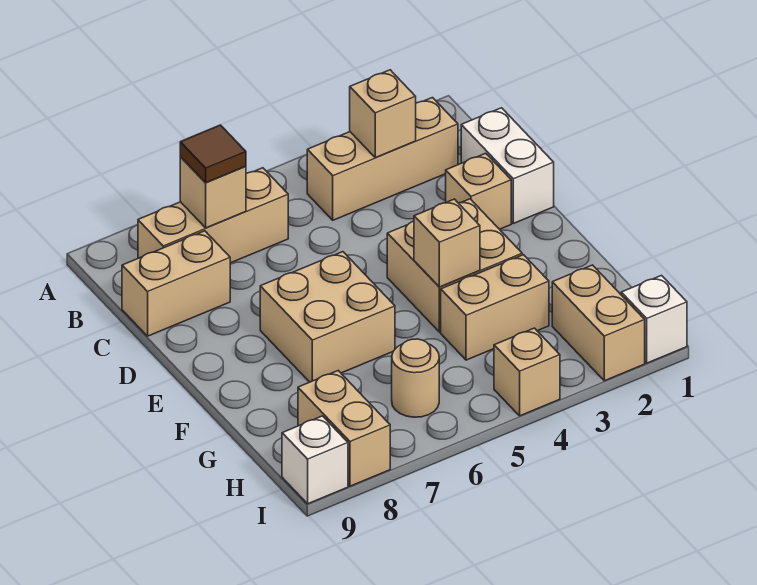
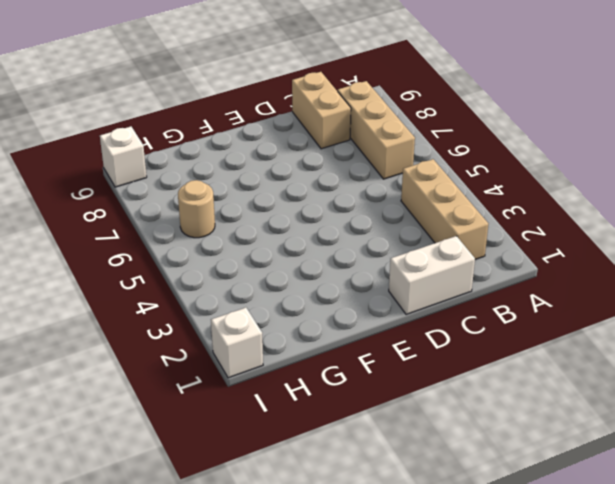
none -> tan 1x1 brick [446,153,511,229]
none -> tan 2x2 brick [387,199,522,332]
none -> tan 2x2 brick [260,252,395,382]

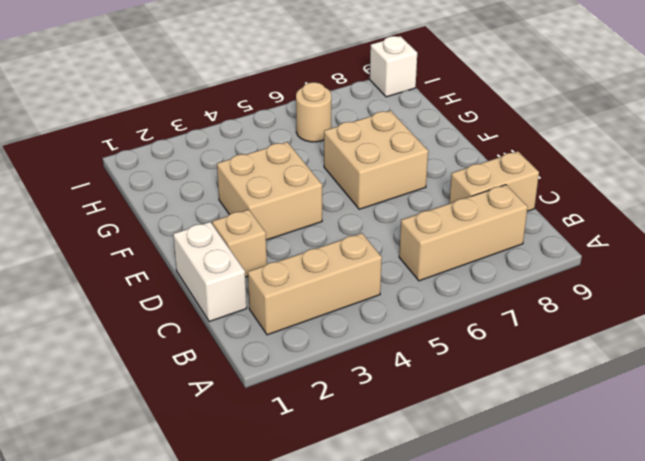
none -> tan 1x2 brick [441,255,549,360]
none -> tan 1x2 brick [552,265,645,381]
none -> tan 1x2 brick [298,371,390,486]

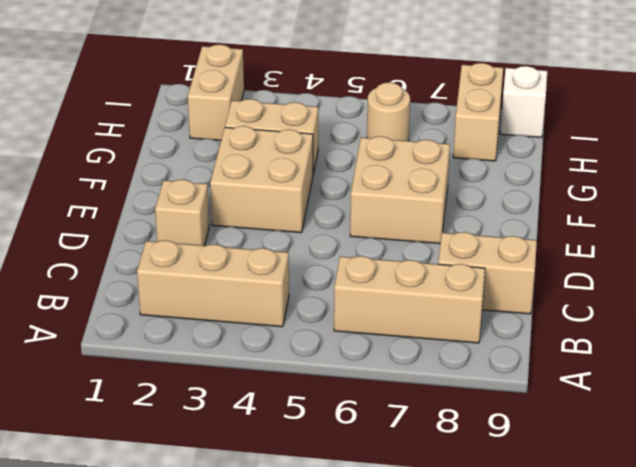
none -> white 1x2 brick [461,108,554,224]
none -> white 1x1 brick [621,276,687,363]
none -> tan 1x1 brick [494,328,560,416]

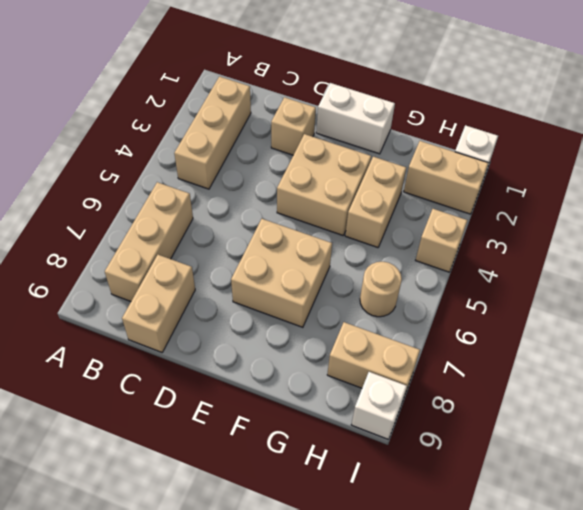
white 1x2 brick [316,83,395,154] -> white 1x2 brick moved to [461,108,554,224]
none -> tan 1x1 brick [350,70,416,158]
none -> tan 1x1 brick [180,157,246,228]
none -> tan 1x1 brick [414,199,480,287]

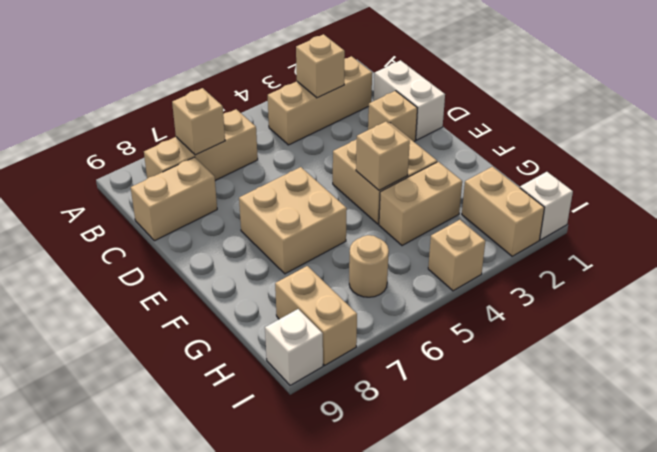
none -> brown 1x1 tile [180,125,246,183]

